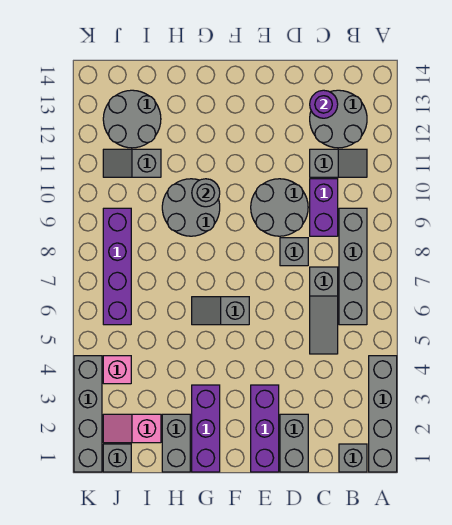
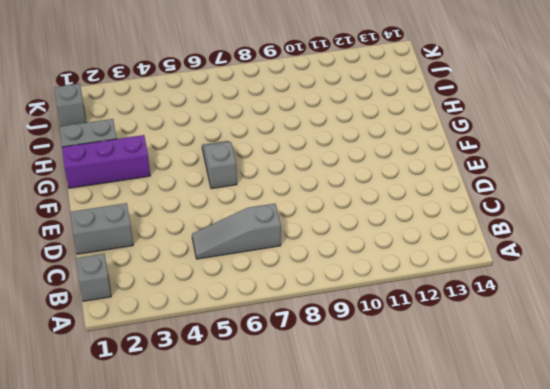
none -> grey 1x4 brick [369,356,397,472]
none -> grey 1x4 brick [339,208,367,325]
none -> grey 1x2 slope [310,149,367,177]

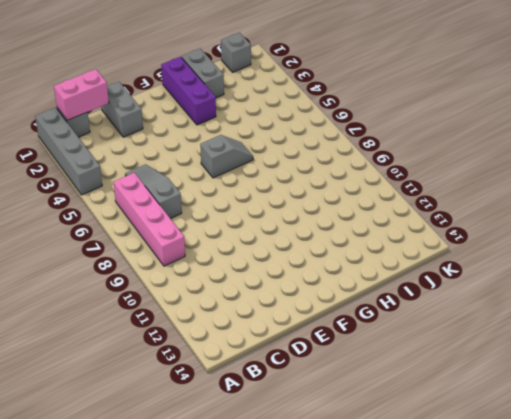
pink 1x2 brick [54,69,109,120] -> none
pink 1x4 brick [113,173,185,266] -> grey 1x4 brick [339,208,367,325]
none -> grey 1x2 slope [310,149,367,177]
none -> grey 2x2 round brick [310,90,367,148]
none -> purple 1x2 brick [310,179,338,236]

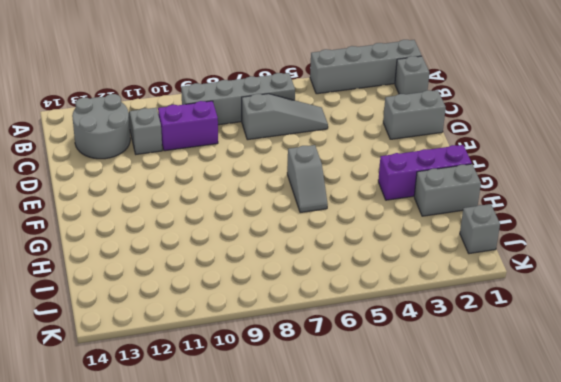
none -> grey 1x1 brick [280,238,308,266]
none -> grey 2x2 round brick [251,179,308,236]
none -> purple 1x3 brick [251,385,279,472]

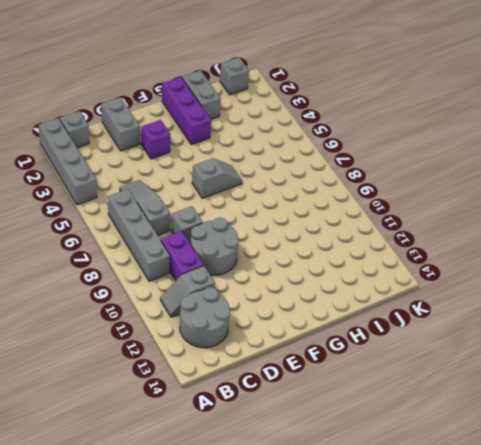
purple 1x1 brick [141,120,171,159] -> purple 1x3 brick [251,385,279,472]
none -> grey 2x2 round brick [162,179,220,236]
none -> pink 1x2 slope [103,414,161,443]
none -> grey 1x2 slope [103,149,161,177]

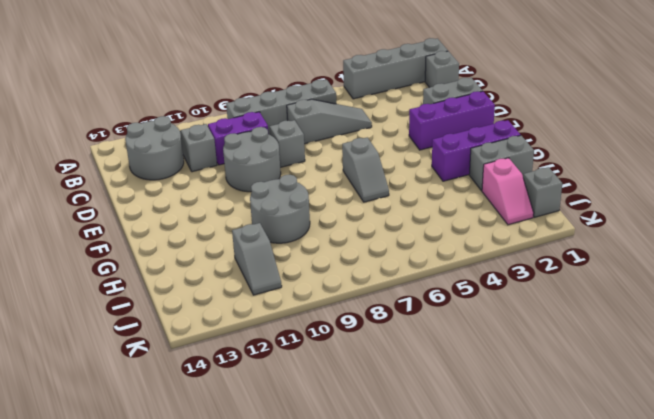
none -> grey 2x2 round brick [103,90,161,148]
none -> pink 1x1 brick [103,356,131,384]
none -> purple 1x4 brick [103,208,131,325]

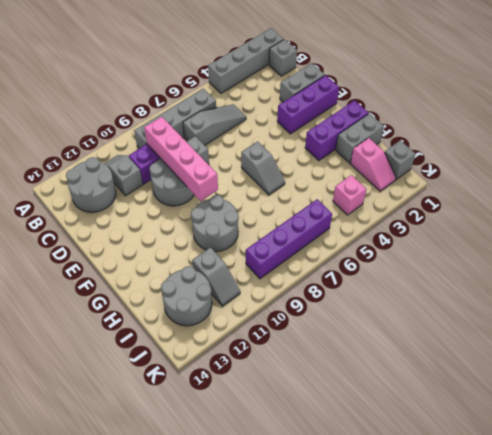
pink 1x4 brick [144,117,218,201] -> none
none -> grey 1x4 brick [74,356,102,472]
none -> purple 1x1 round brick [310,90,338,118]
none -> grey 1x1 round brick [192,179,220,207]

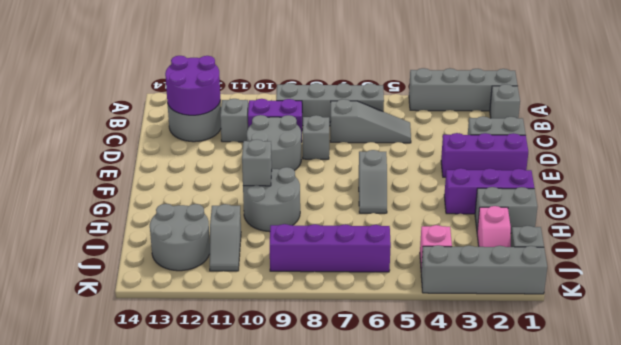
purple 2x2 round brick [165,56,220,115] -> purple 1x1 round brick [310,90,338,118]
grey 1x1 brick [242,140,272,186] -> grey 1x1 round brick [192,179,220,207]

